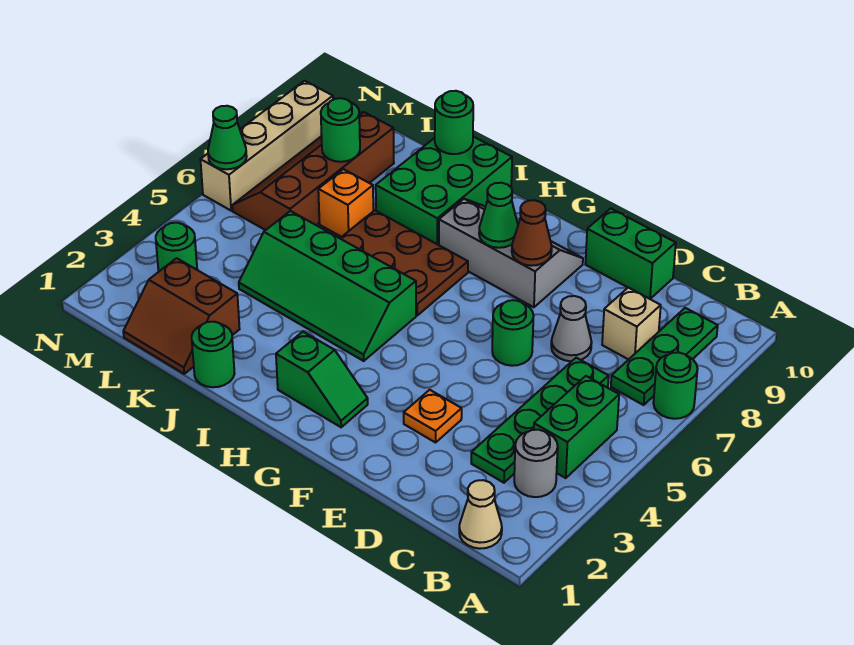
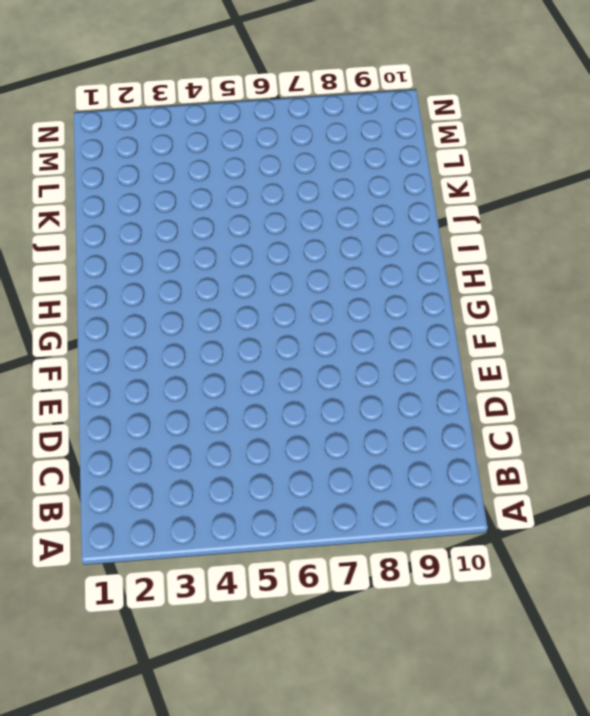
none -> green 1x1 round brick [653,352,698,419]
none -> tan 1x1 cone [459,480,502,549]
none -> grey 1x1 round brick [514,430,558,497]

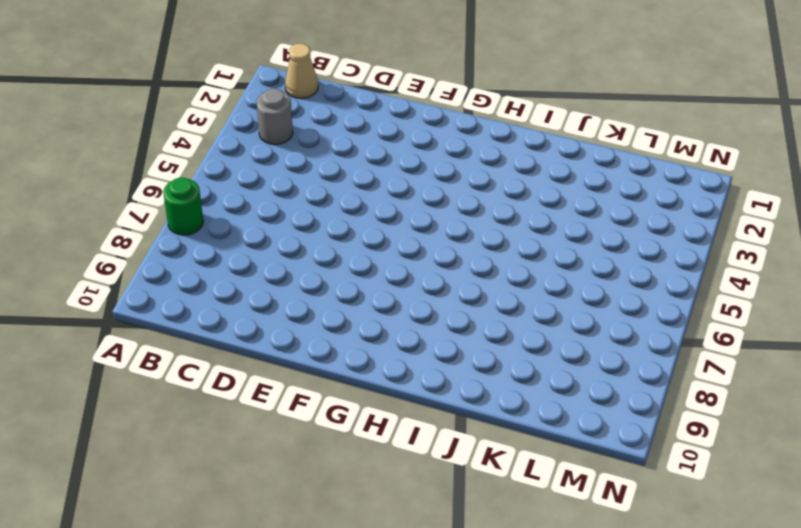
none -> green 1x2 brick [534,376,619,478]
none -> green 1x3 plate [611,308,718,405]
none -> green 1x4 plate [471,358,609,483]

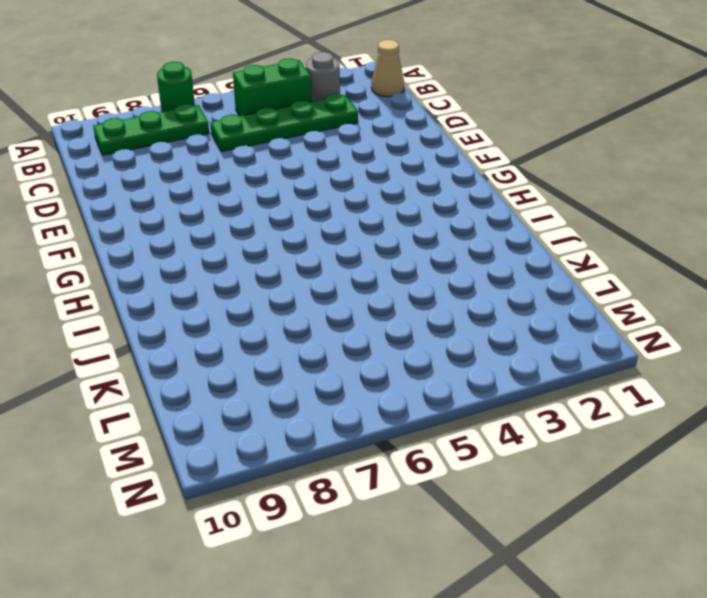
none -> tan 1x1 brick [602,288,661,360]
none -> grey 1x1 cone [551,296,592,361]
none -> green 1x2 brick [585,209,676,299]

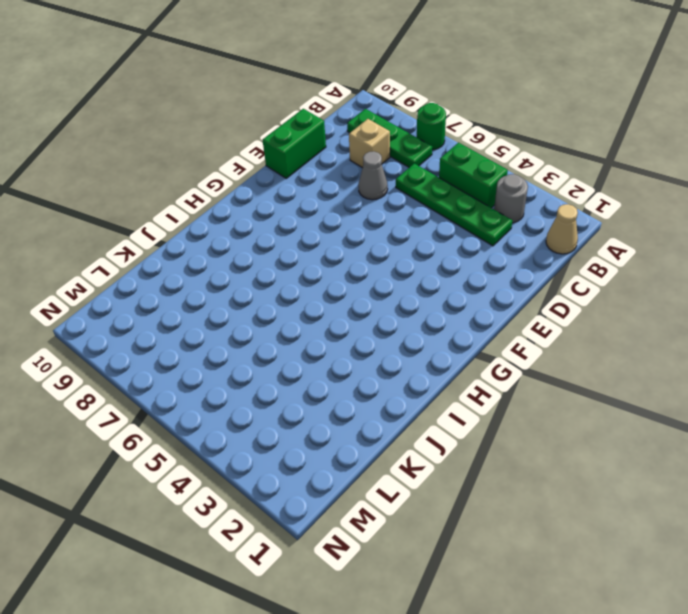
none -> orange 1x1 plate [404,390,462,443]
none -> green 1x1 round brick [492,300,533,366]
none -> grey 2x3 slope [439,199,583,307]

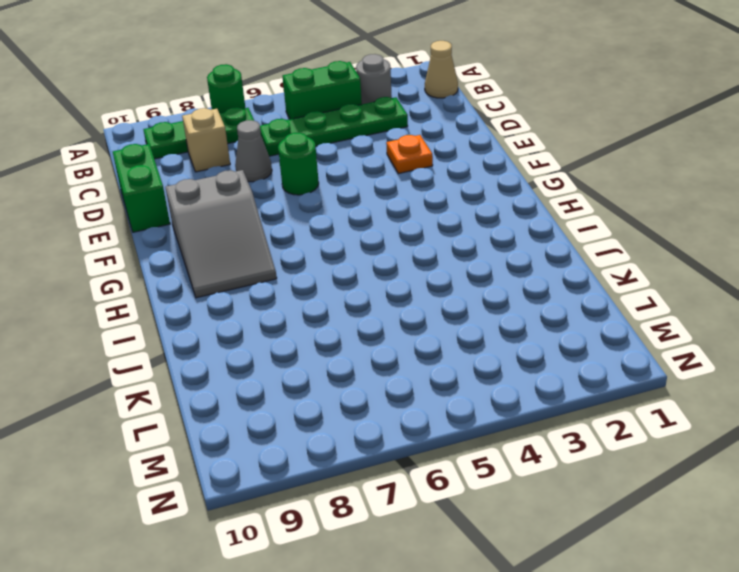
grey 2x3 slope [165,170,277,298] -> grey 2x3 slope turned to [439,199,583,307]
none -> green 1x2 slope [276,332,368,427]
none -> green 2x4 slope [239,211,416,361]
none -> brown 2x3 plate [340,210,468,315]

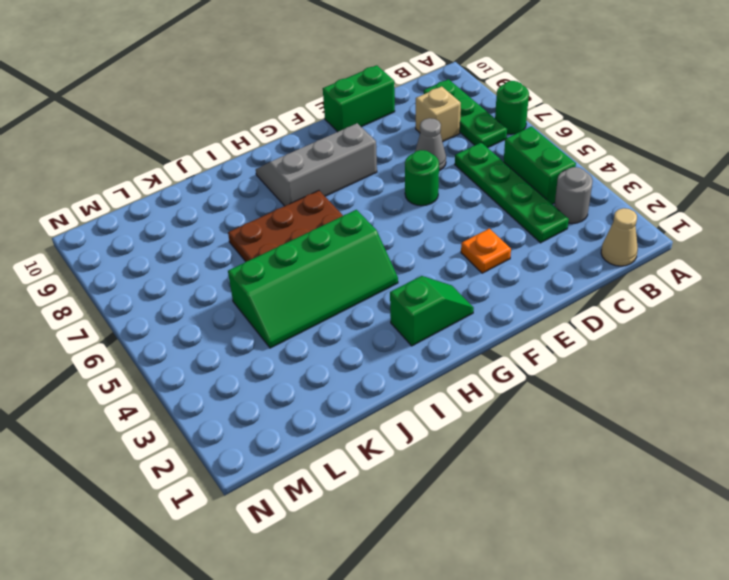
none -> green 2x3 brick [376,137,512,245]
none -> green 1x1 round brick [192,322,235,387]
none -> brown 2x2 slope [123,258,240,374]

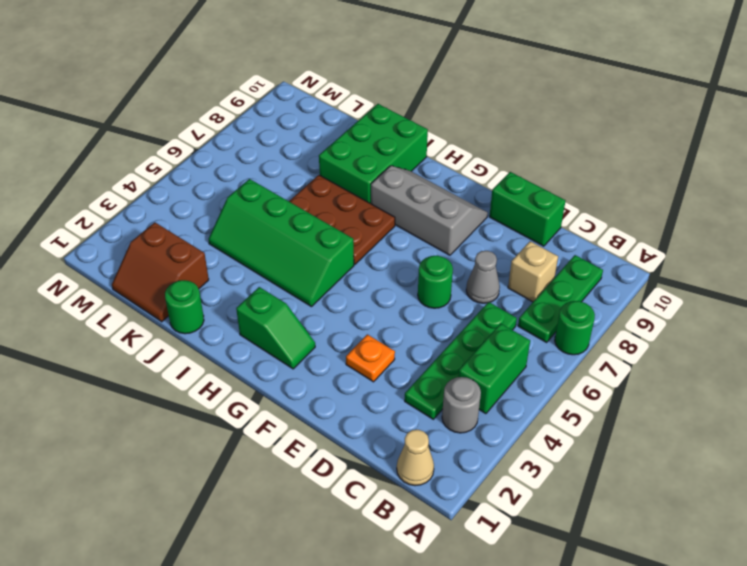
none -> orange 1x1 brick [318,169,373,237]
none -> brown 2x4 slope [232,112,394,230]
none -> green 1x1 round brick [156,223,197,271]

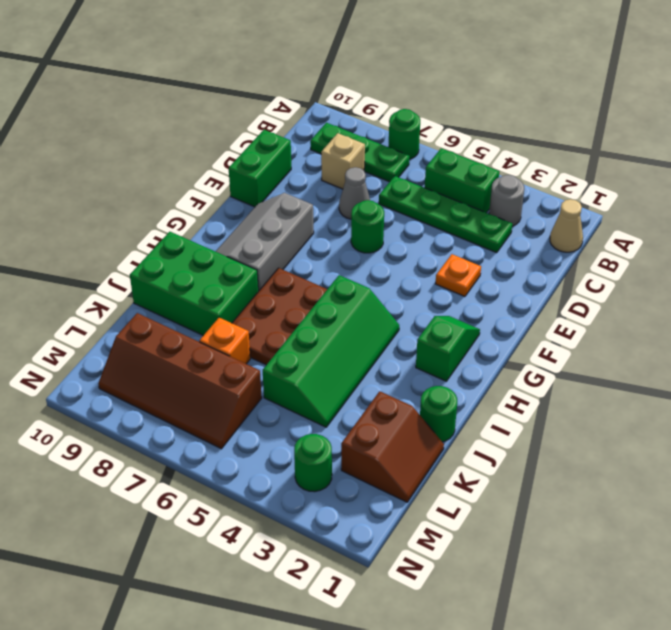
none -> tan 1x4 brick [200,81,333,210]
none -> brown 1x1 cone [512,200,552,266]
none -> green 1x1 cone [479,183,518,248]

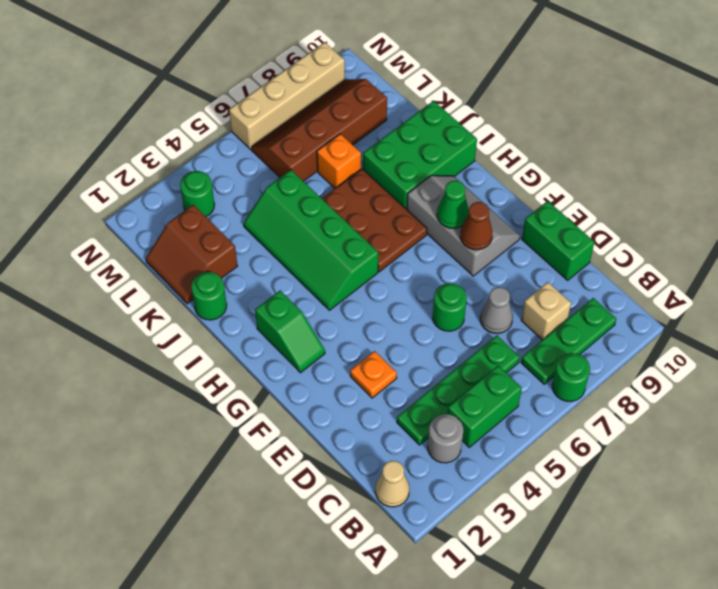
none -> green 1x1 round brick [435,91,473,154]
none -> green 1x1 round brick [321,98,360,162]
none -> green 1x1 cone [208,106,247,169]

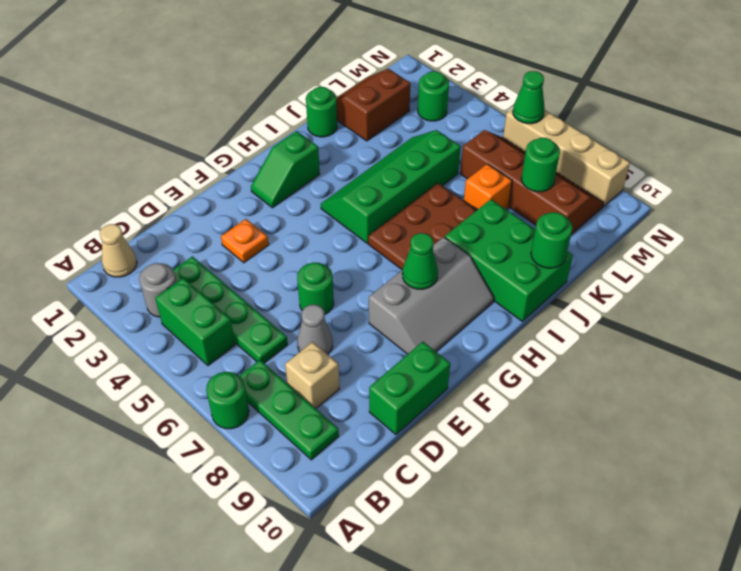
none -> brown 1x1 cone [512,200,552,266]

